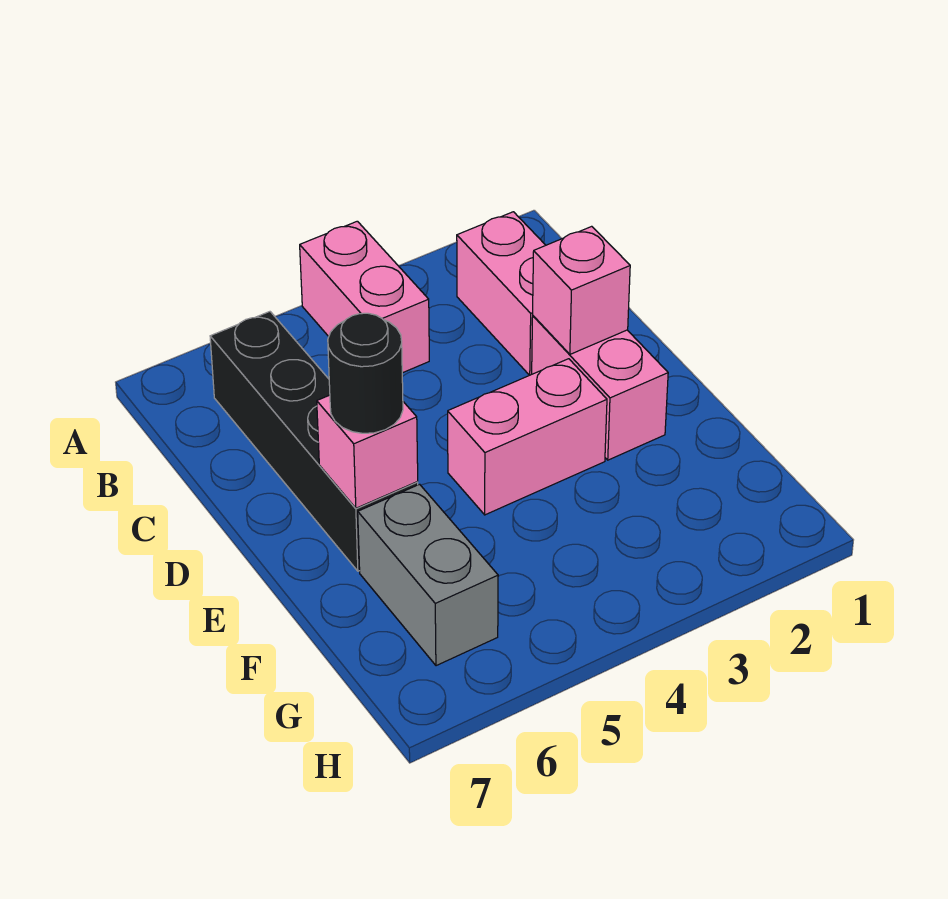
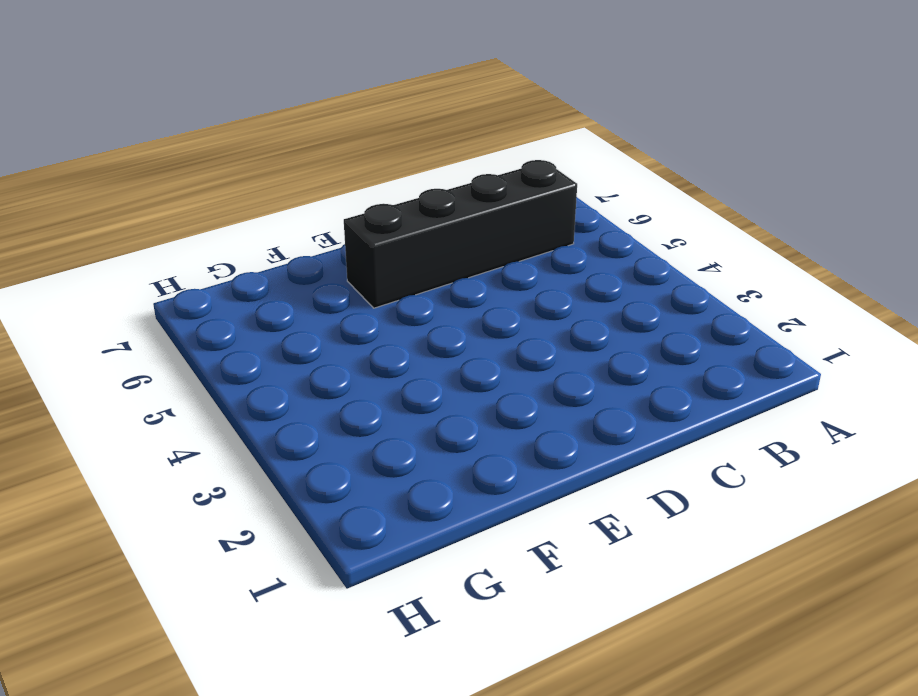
none -> pink 1x2 brick [300,221,429,373]
none -> pink 1x2 brick [457,212,546,375]

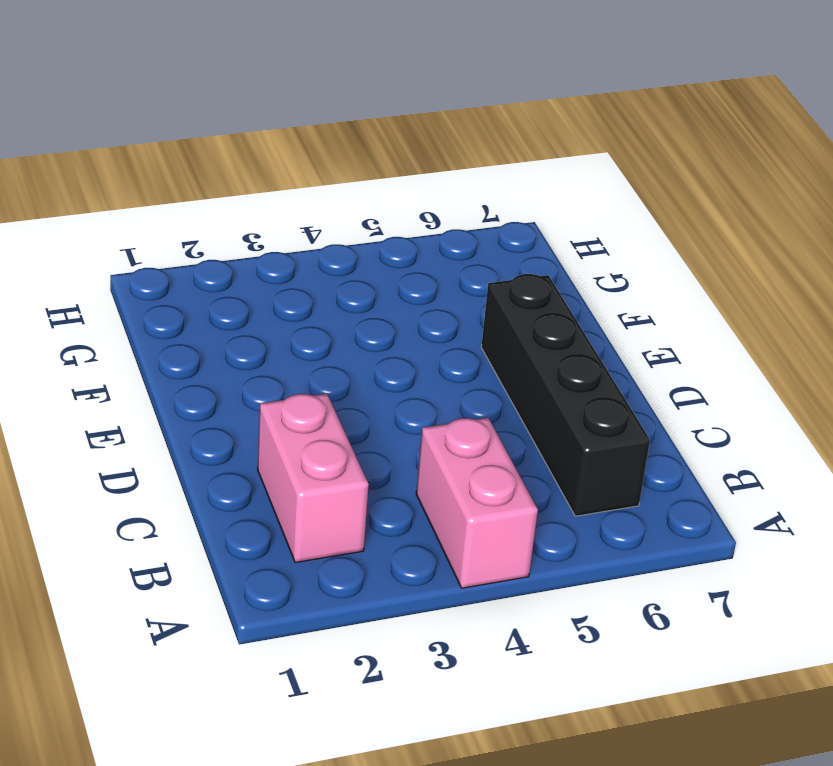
none -> pink 1x2 brick [532,316,668,460]
none -> pink 1x2 brick [448,359,607,515]

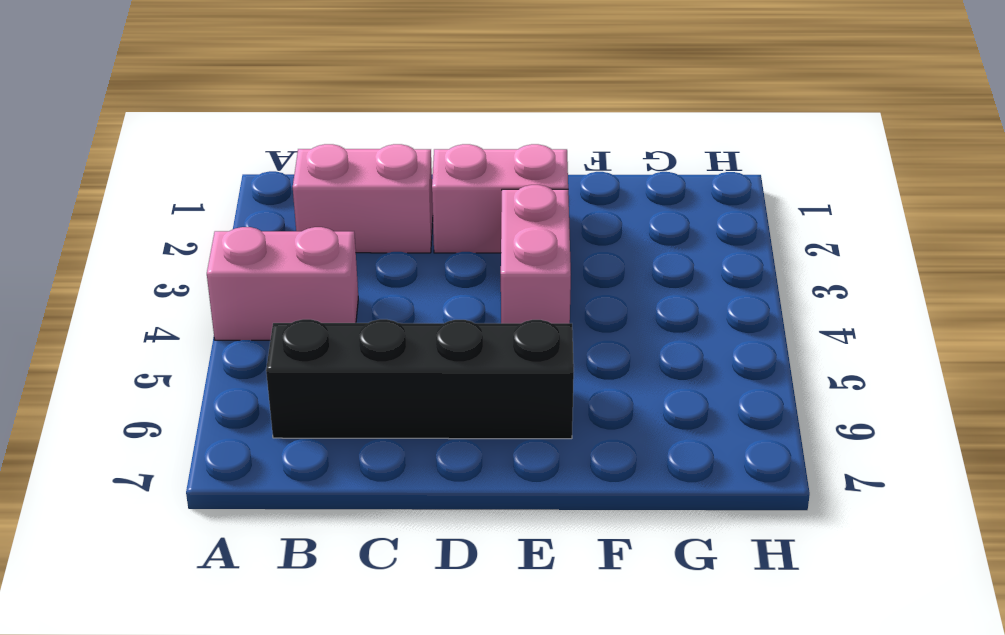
none -> grey 1x2 brick [358,484,498,666]
none -> pink 1x1 brick [533,226,630,354]

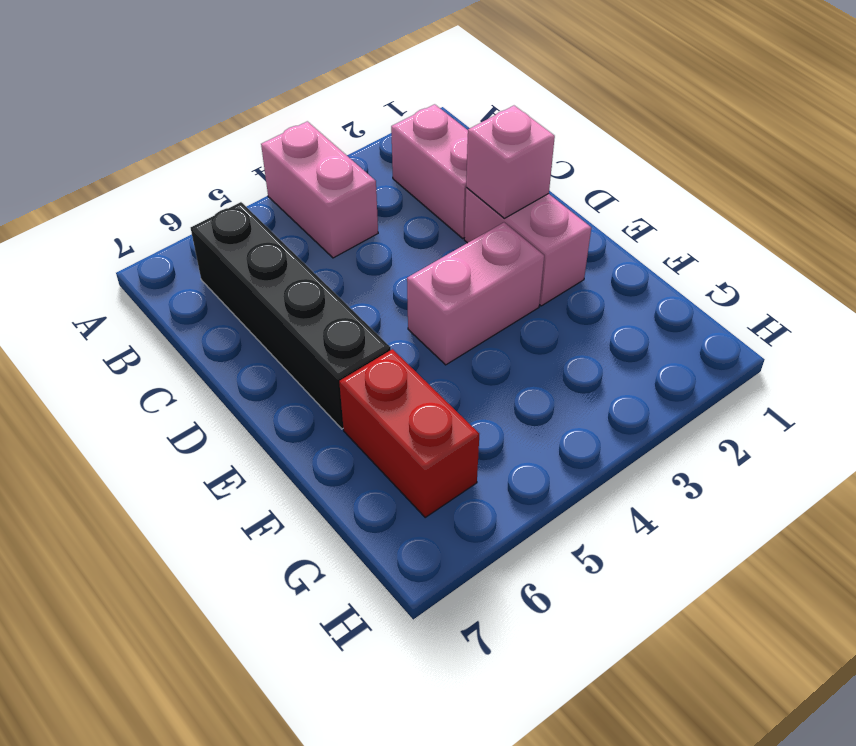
red 1x2 brick [339,349,479,517] -> grey 1x2 brick [358,484,498,666]
none -> pink 1x1 brick [317,395,418,508]
none -> black 1x1 round brick [328,313,403,433]

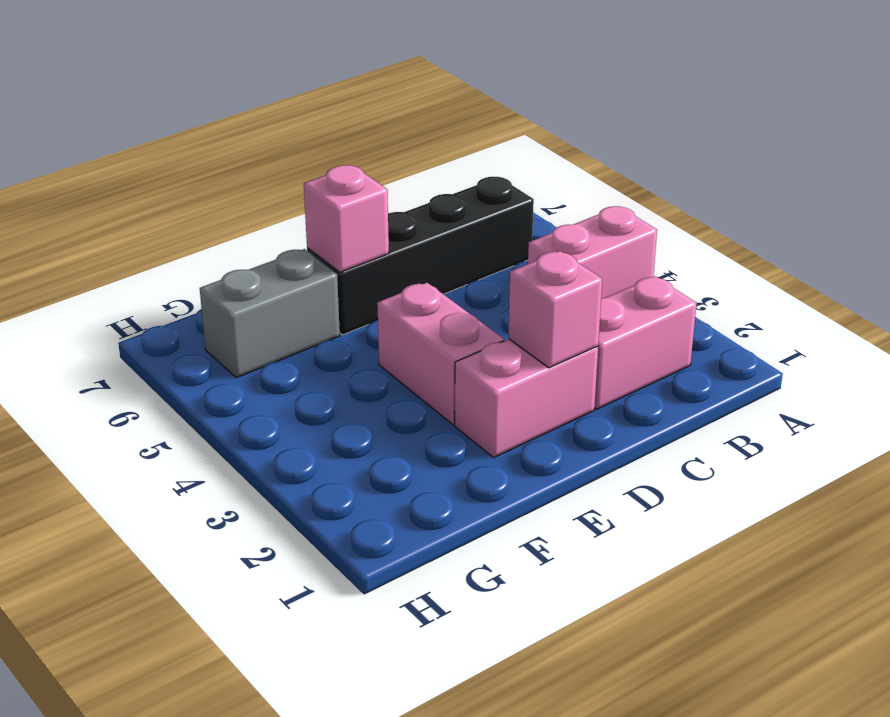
none -> black 1x1 round brick [328,313,403,433]

